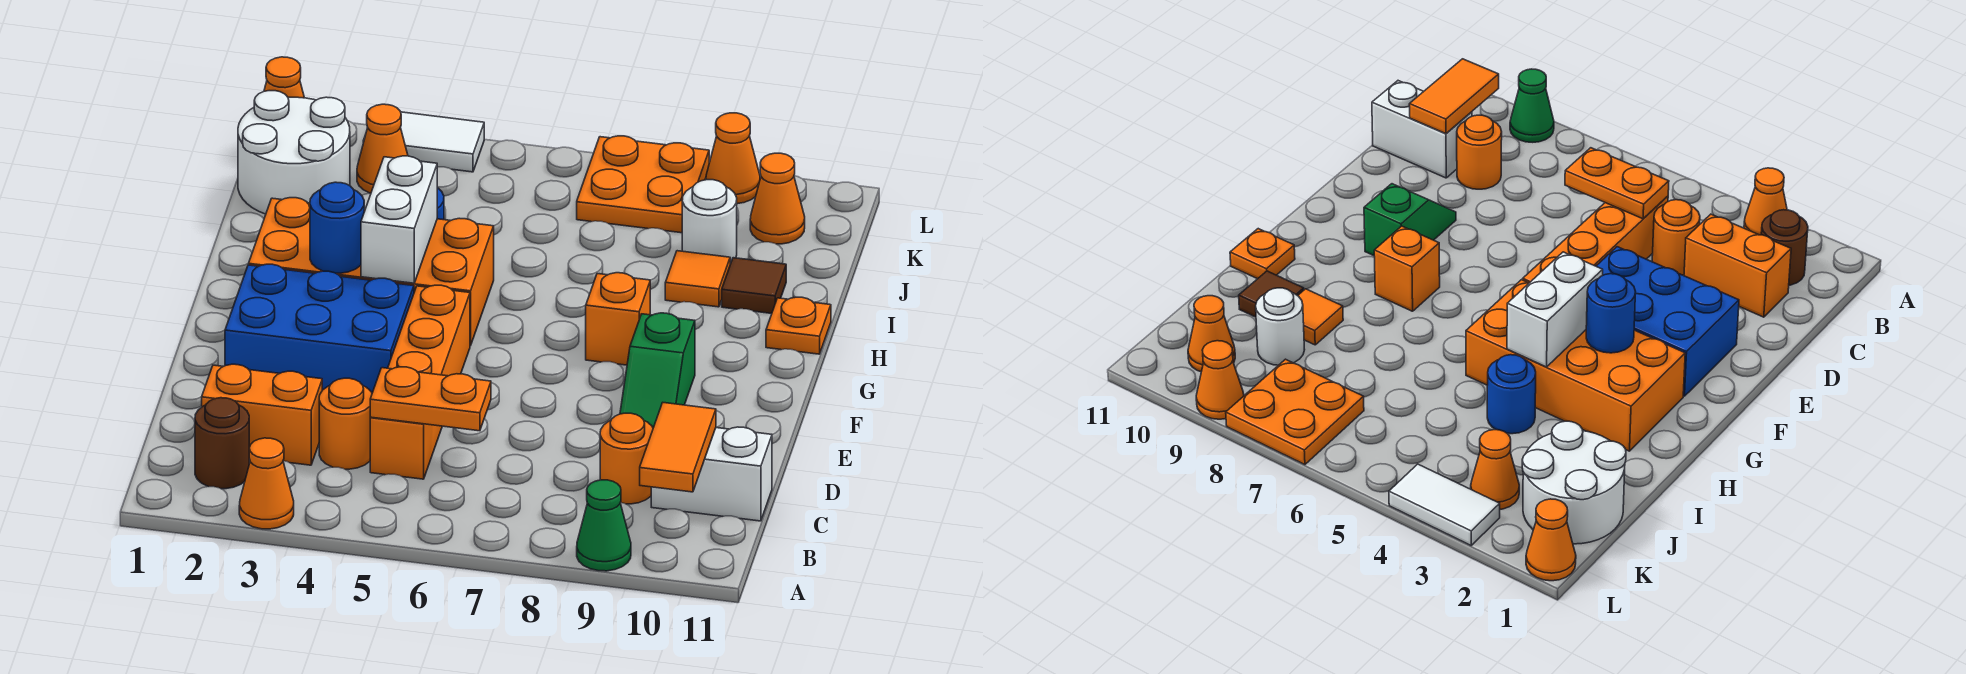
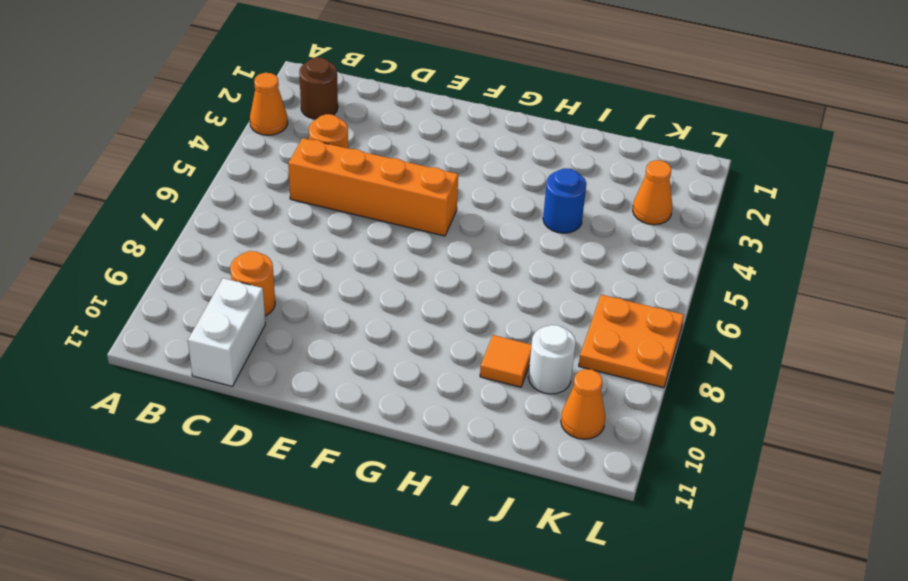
none -> green 1x1 cone [577,480,631,571]
none -> orange 1x2 brick [202,364,322,465]
none -> blue 2x3 brick [225,264,414,393]

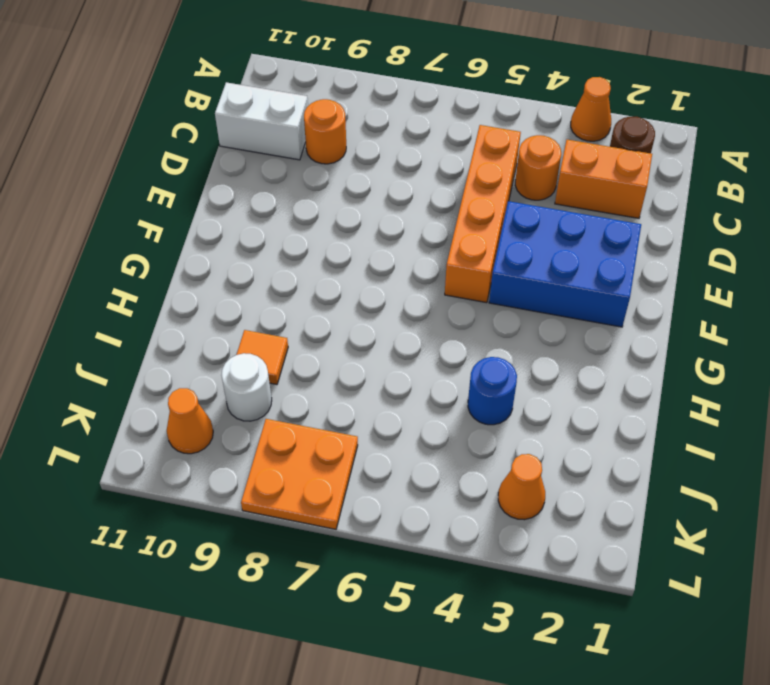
none -> green 1x1 cone [577,480,631,571]
none -> green 1x2 slope [620,313,695,428]
none -> orange 2x4 brick [249,198,494,346]

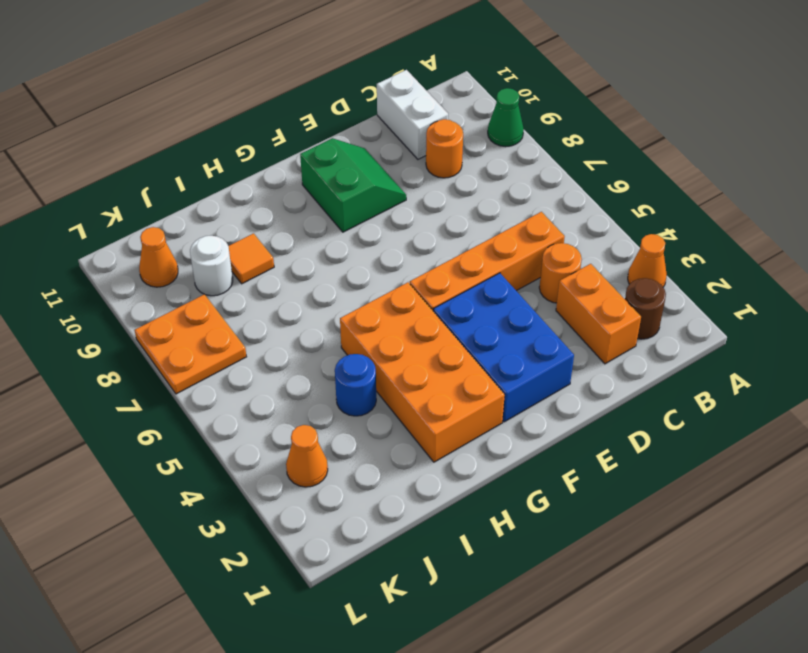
green 2x2 slope [300,138,406,232] -> green 1x2 slope [620,313,695,428]
none -> orange 1x1 brick [586,273,650,365]
none -> orange 1x1 plate [766,297,831,354]
none -> brown 1x1 tile [722,258,786,314]

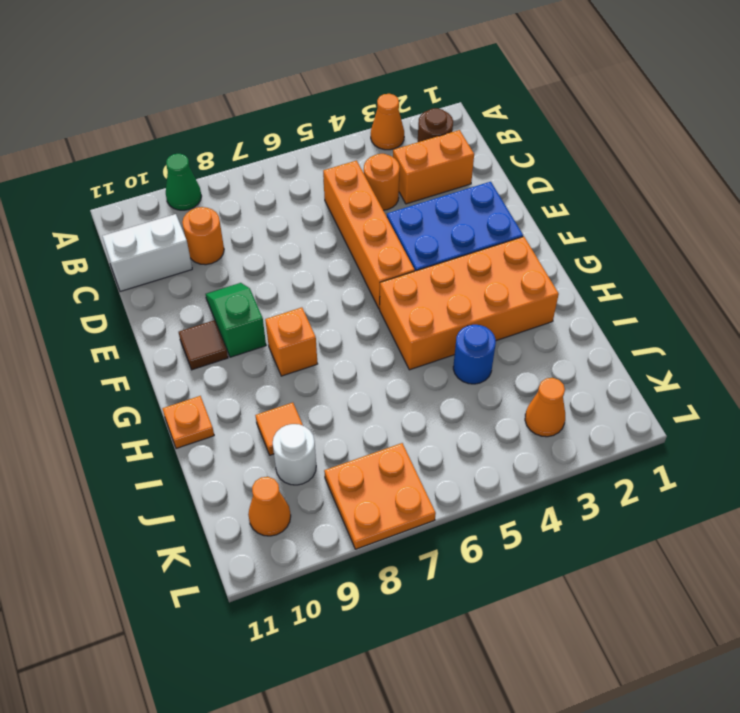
brown 1x1 tile [179,320,228,370] -> brown 1x1 tile moved to [722,258,786,314]
none -> white 2x2 round brick [238,91,350,214]
none -> orange 1x1 cone [264,57,304,98]
none -> white 1x2 tile [363,112,484,172]

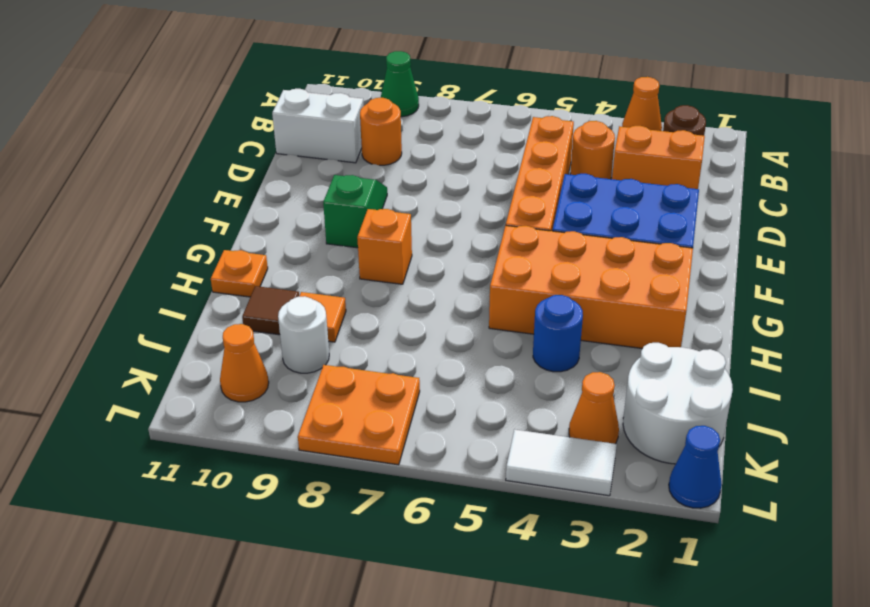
blue 1x1 cone [669,426,722,508] -> orange 1x1 cone [264,57,304,98]
none -> orange 1x1 cone [706,113,760,204]
none -> orange 1x2 tile [640,403,716,492]
none -> orange 1x2 plate [370,367,491,431]

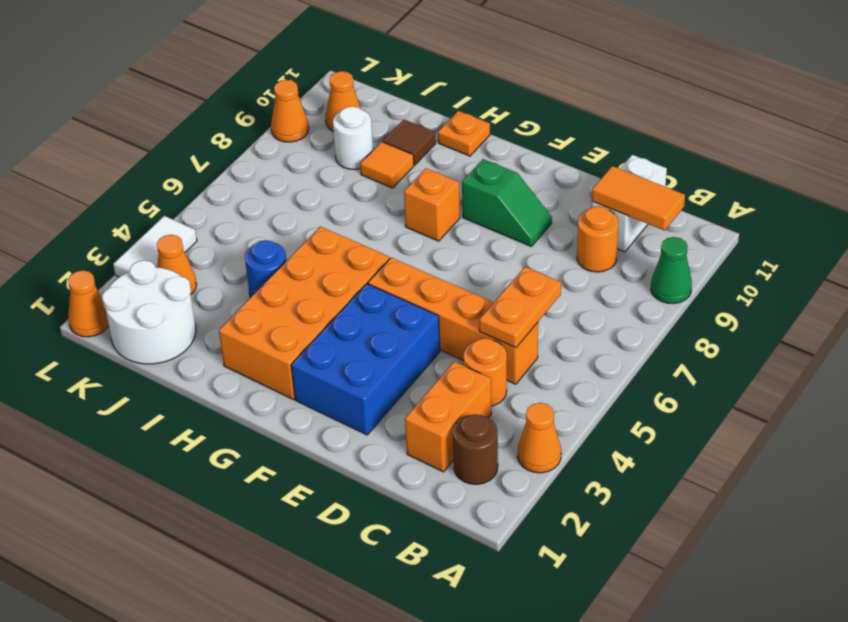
none -> orange 2x2 plate [577,136,709,233]
none -> blue 1x1 round brick [310,182,364,273]
none -> white 1x2 brick [361,156,437,283]

